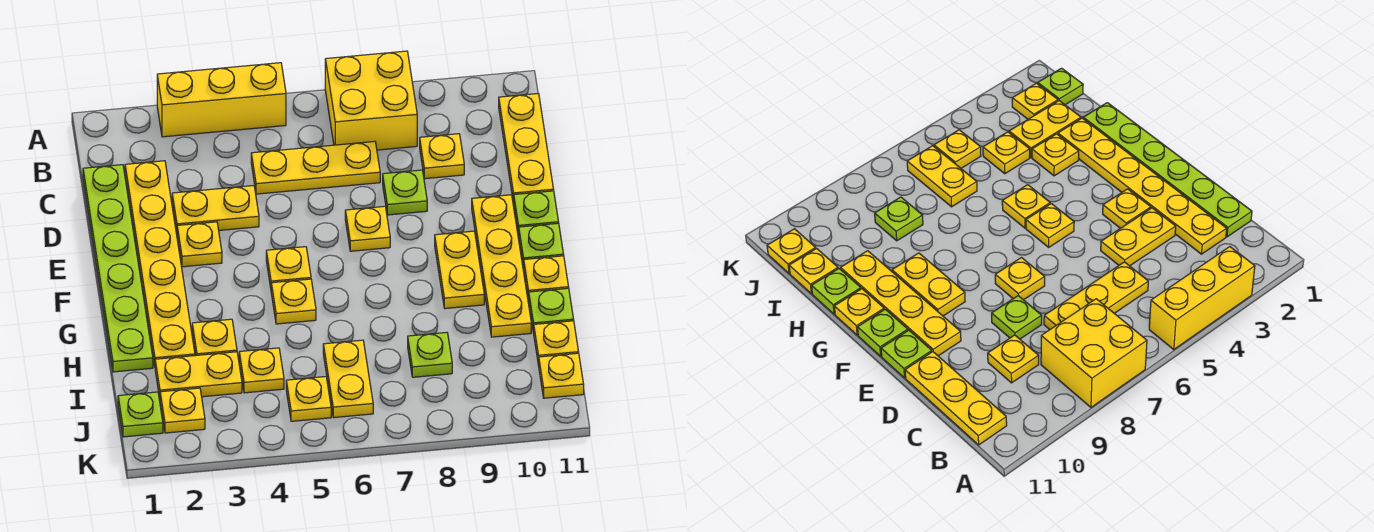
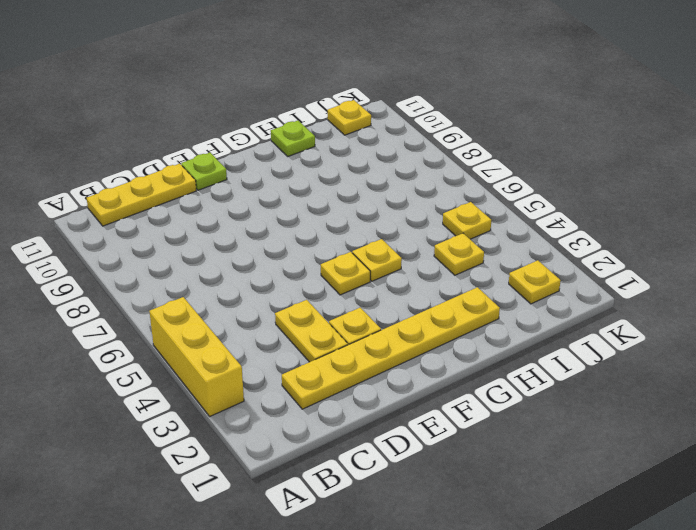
none -> yellow 2x2 brick [325,51,417,150]
none -> lime 1x6 plate [83,165,153,372]
none -> yellow 1x3 plate [251,141,380,194]

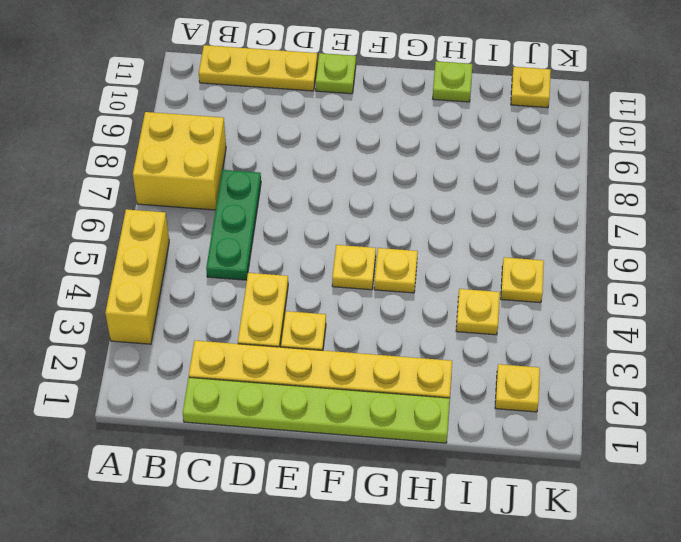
green 1x3 plate [206,170,261,280] -> yellow 1x3 plate [251,141,380,194]
none -> yellow 1x1 plate [420,134,464,179]
none -> lime 1x1 plate [383,170,427,215]
none -> yellow 1x1 plate [345,206,390,251]

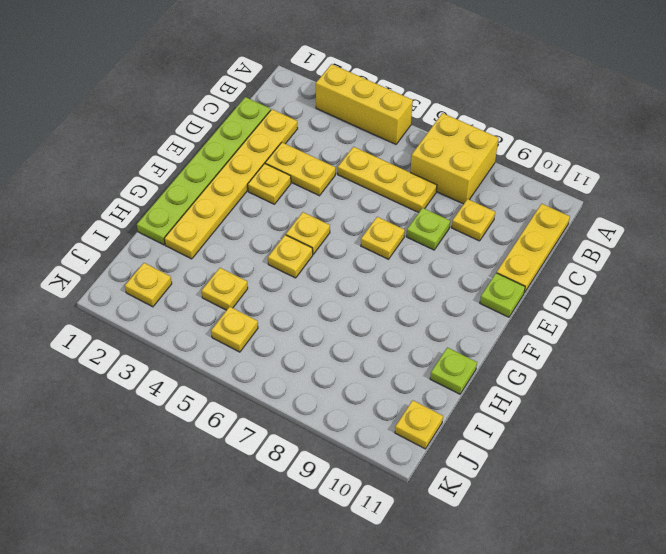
none -> yellow 1x4 plate [472,195,531,337]
none -> yellow 1x2 plate [435,231,484,309]
none -> lime 1x1 plate [519,223,564,268]

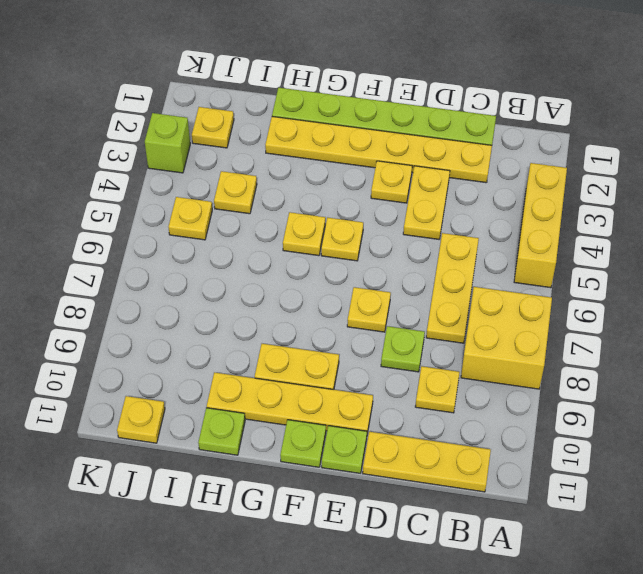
lime 1x1 brick [145,113,190,173] -> none
none -> yellow 1x1 plate [524,256,569,301]
none -> yellow 1x1 plate [192,319,237,355]
none -> yellow 1x2 plate [155,352,242,398]

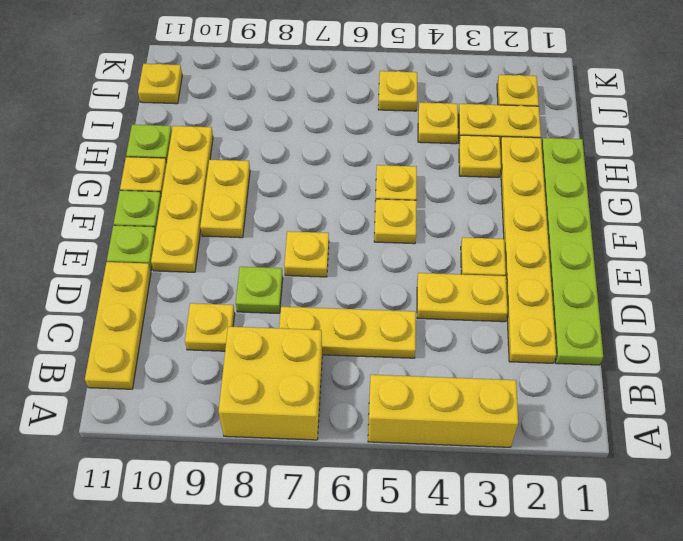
none -> yellow 1x2 plate [323,340,373,418]
none -> lime 1x1 plate [408,332,452,377]
none -> yellow 1x1 plate [534,321,579,365]

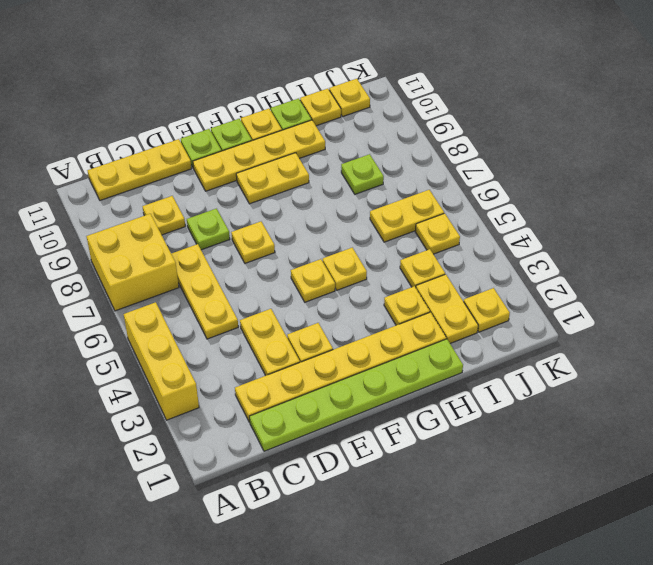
none -> lime 1x1 plate [118,392,163,437]

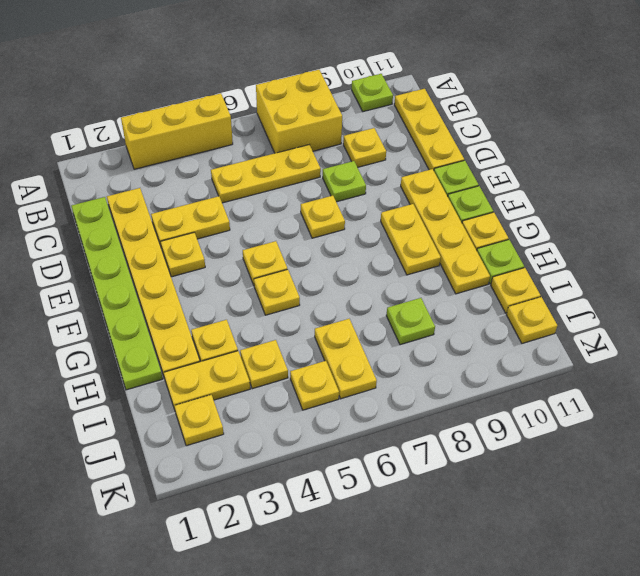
lime 1x1 plate [352,74,393,112] -> lime 1x1 plate moved to [118,392,163,437]

